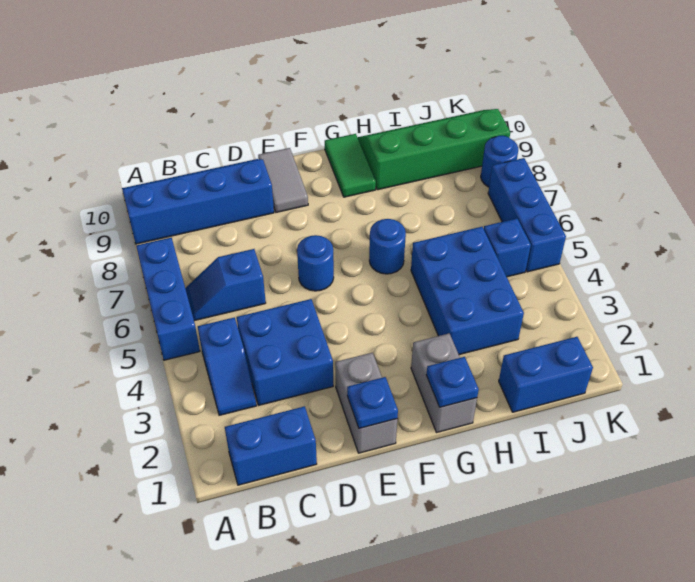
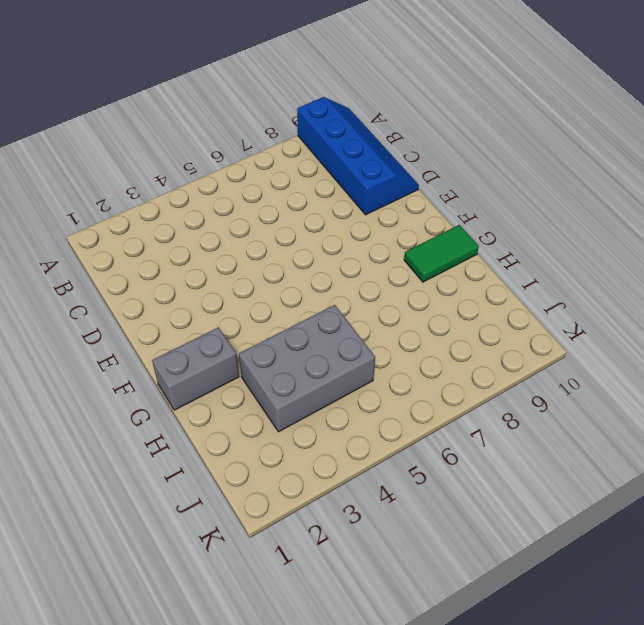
grey 2x3 brick [239,305,375,432] -> blue 2x3 brick [411,227,524,355]
none -> blue 1x3 brick [136,238,200,360]
none -> blue 1x2 brick [225,406,317,485]
none -> blue 1x2 slope [198,318,256,415]

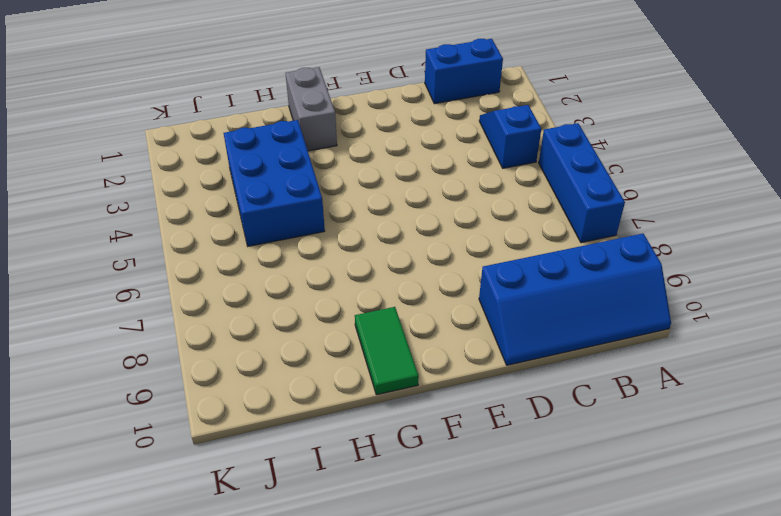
none -> blue 1x2 slope [185,249,266,321]
none -> blue 2x2 brick [237,299,333,405]
none -> grey 1x2 brick [335,353,397,453]

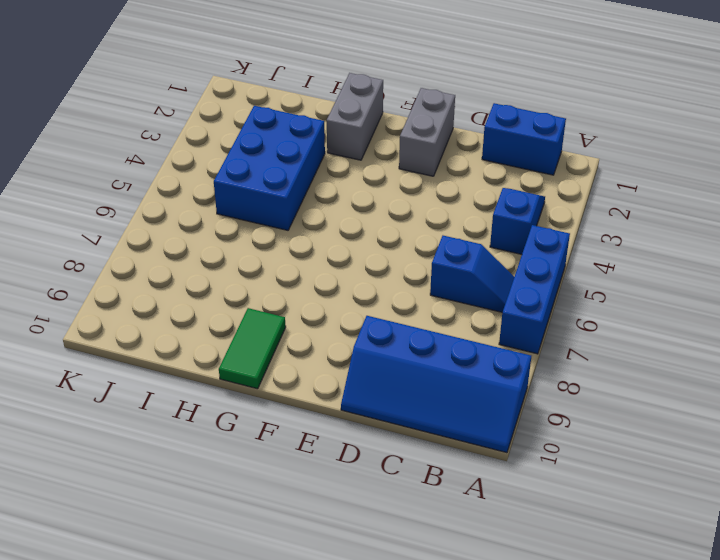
none -> blue 2x2 brick [237,299,333,405]
none -> blue 1x1 round brick [297,235,334,291]
none -> grey 1x2 tile [258,148,308,212]

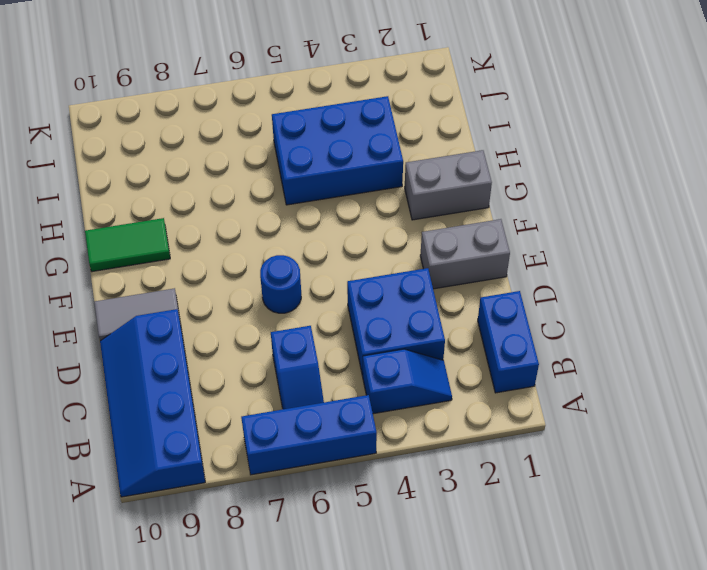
none -> blue 1x1 round brick [369,219,406,274]
none -> green 2x4 slope [358,109,510,190]
none -> blue 1x2 brick [499,337,593,412]

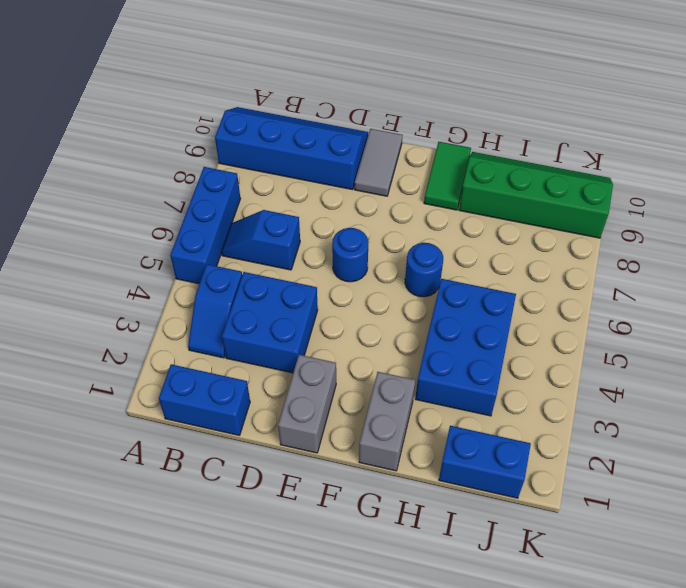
none -> blue 1x1 brick [484,219,531,277]
none -> blue 1x3 brick [488,158,566,272]
none -> blue 1x1 round brick [481,136,518,187]

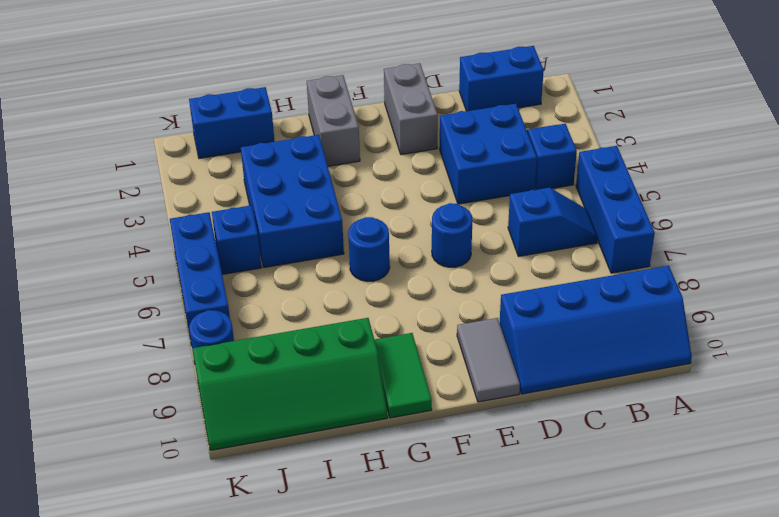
none -> blue 1x1 plate [347,377,398,429]
none -> blue 1x1 plate [426,357,479,407]

